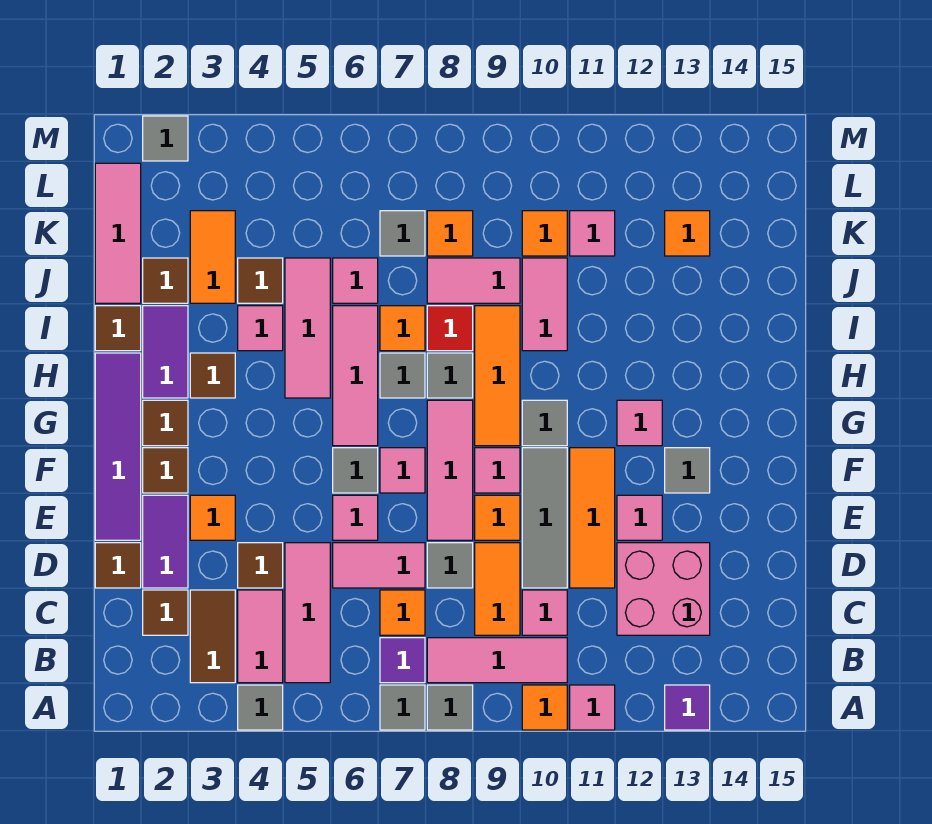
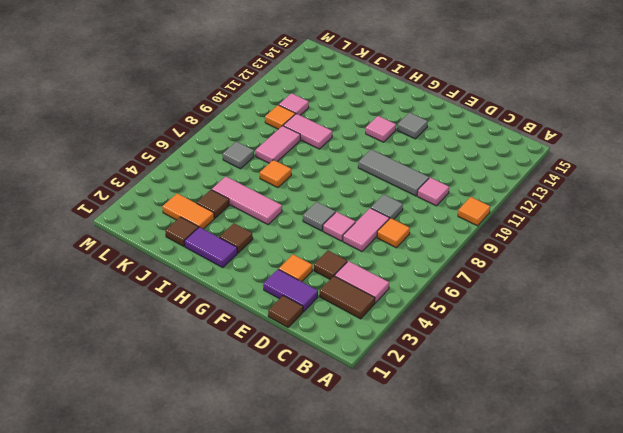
none -> grey 1x1 tile [238,685,283,730]
none -> grey 1x1 tile [380,685,425,730]
none -> grey 1x1 tile [427,685,473,730]
none -> pink 1x1 tile [570,685,615,730]

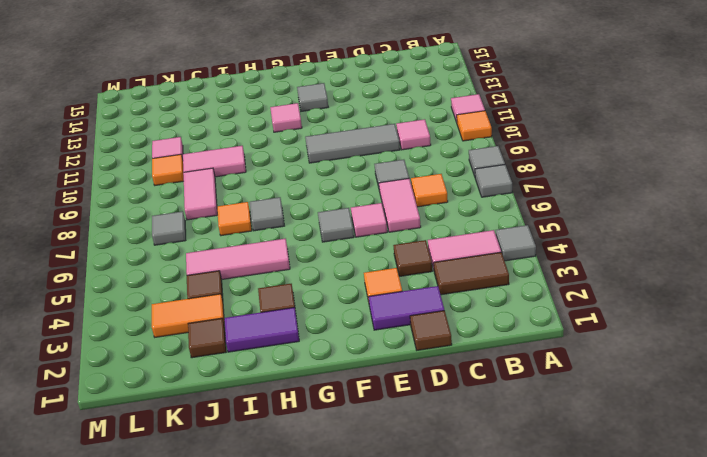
none -> purple 1x1 tile [665,685,710,730]
none -> pink 1x3 tile [285,543,330,683]
none -> purple 1x1 tile [380,638,425,683]
none -> pink 1x3 tile [427,638,567,683]

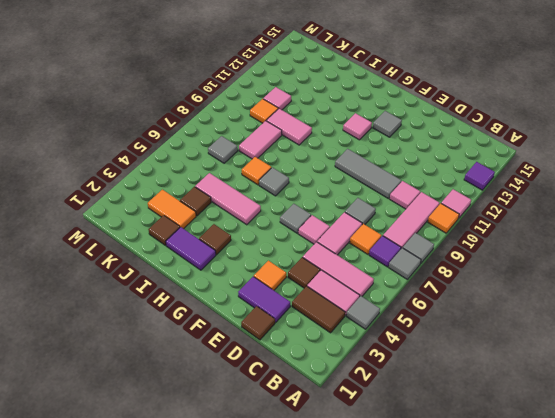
none -> brown 1x1 tile [143,590,188,635]
none -> orange 1x2 tile [475,543,520,635]
none -> pink 2x2 brick [617,543,710,635]
none -> orange 1x3 tile [570,448,615,588]

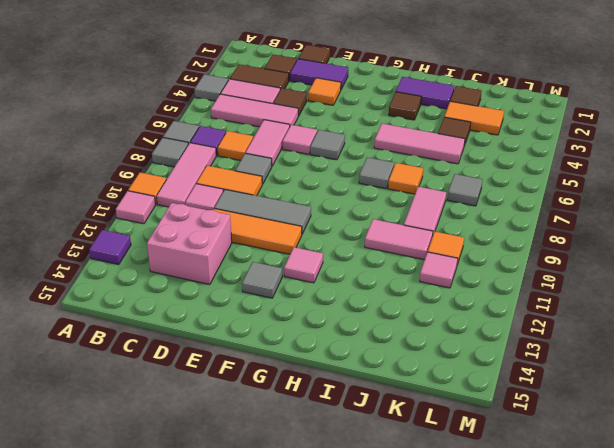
none -> purple 1x4 tile [95,353,141,540]
none -> pink 1x3 tile [427,400,473,540]
none -> orange 1x1 tile [475,495,520,540]
none -> pink 1x1 tile [617,495,662,540]

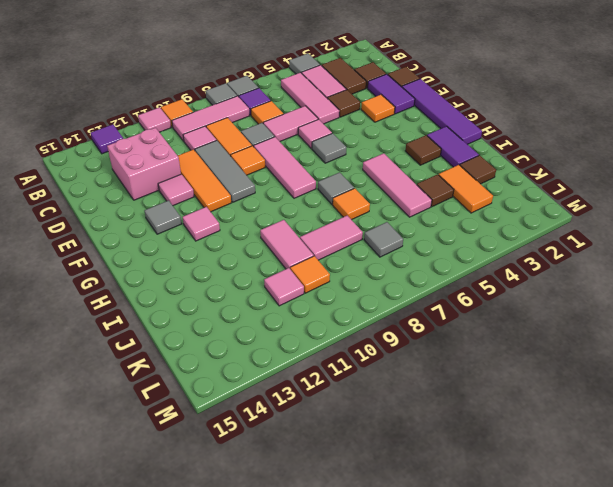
none -> brown 1x1 tile [143,448,188,493]
none -> pink 1x1 tile [380,448,425,493]
none -> pink 1x1 tile [475,448,520,493]
none -> brown 1x1 tile [143,400,188,446]

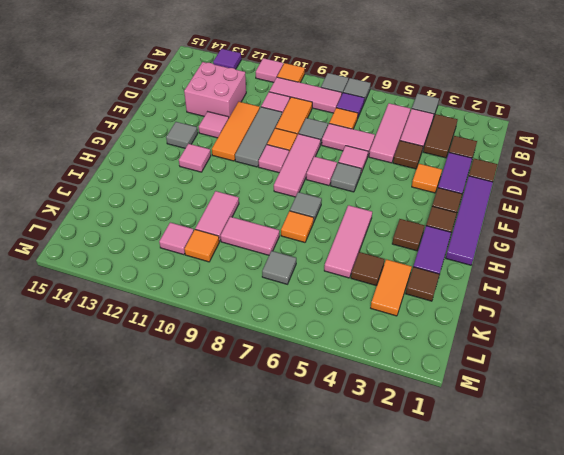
none -> pink 1x3 tile [333,306,378,446]
none -> orange 1x3 tile [475,306,520,446]
none -> grey 1x1 tile [522,400,567,446]
none -> grey 1x1 tile [427,353,473,398]

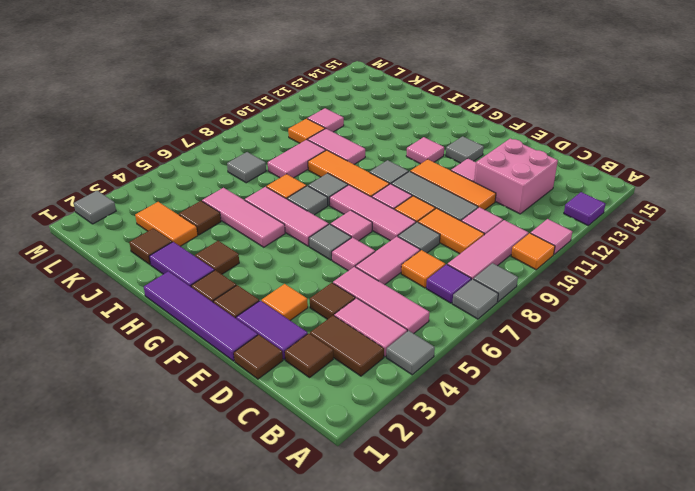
none -> brown 1x1 tile [95,306,141,351]
none -> pink 1x1 tile [238,306,283,351]
none -> red 1x1 tile [427,306,473,351]
none -> pink 1x3 tile [95,163,141,303]

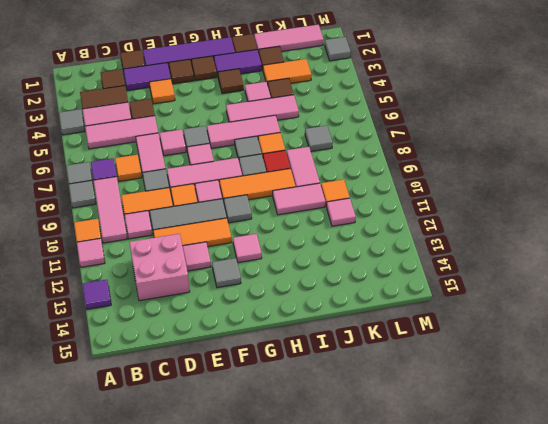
none -> pink 1x1 tile [333,258,378,303]
none -> orange 1x1 tile [427,211,473,256]
none -> orange 1x1 tile [665,211,710,256]

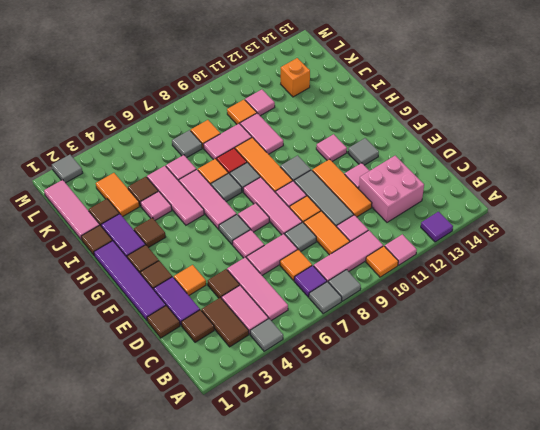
orange 1x1 brick [281,58,310,97] -> orange 1x1 tile [665,211,710,256]

